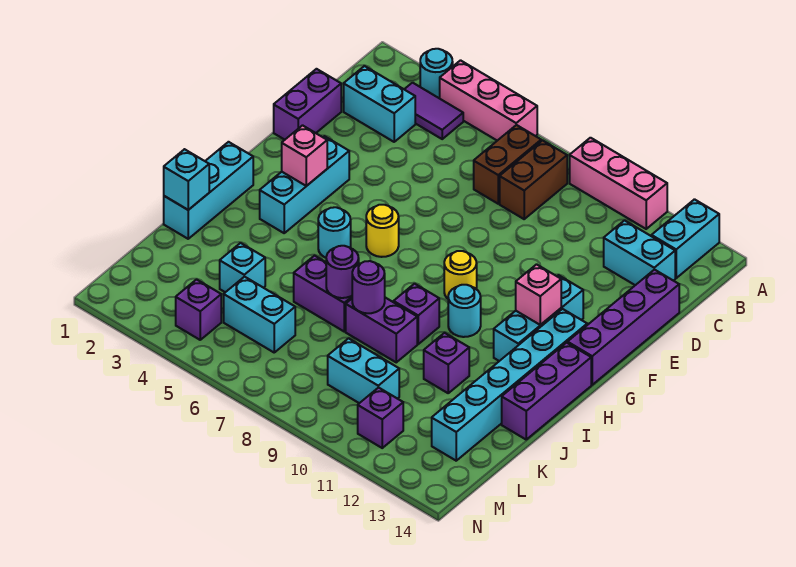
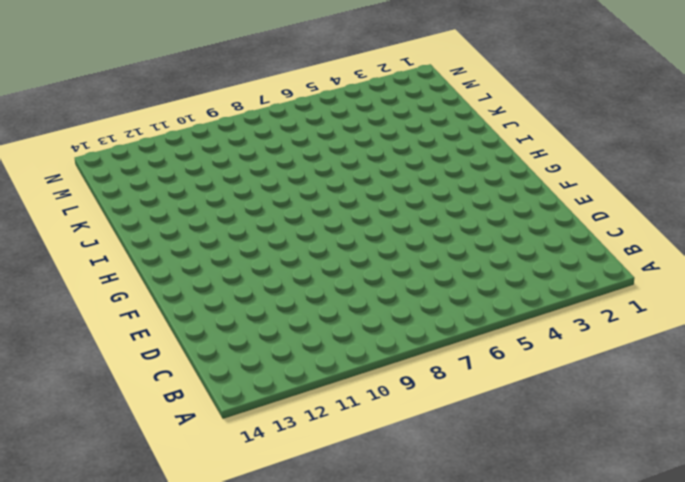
none -> cyan 1x1 round brick [420,49,453,98]
none -> pink 1x3 brick [440,60,537,141]
none -> pink 1x3 brick [570,138,667,229]
none -> cyan 1x2 brick [652,199,719,278]

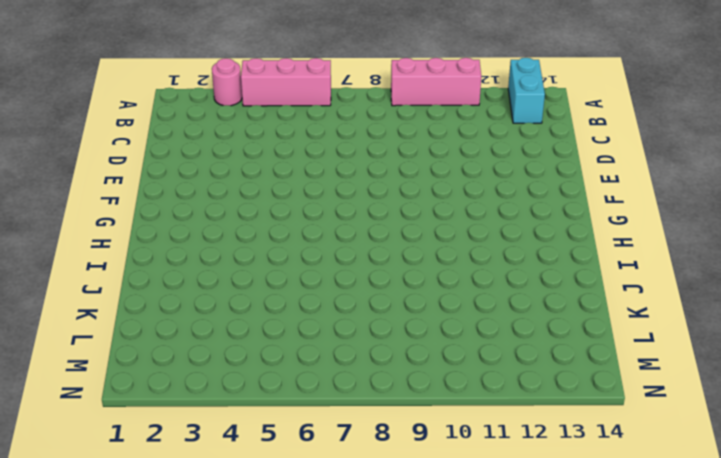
pink 1x1 round brick [212,58,242,106] -> cyan 1x1 round brick [420,49,453,98]
none -> purple 1x2 tile [404,83,463,139]
none -> brown 1x2 brick [474,125,541,204]
none -> brown 1x2 brick [500,141,567,219]
none -> cyan 1x2 brick [344,66,415,142]

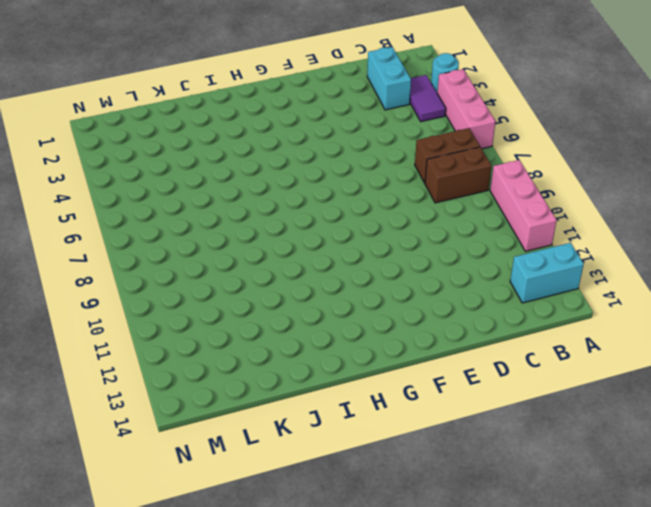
none -> cyan 1x2 brick [604,221,675,285]
none -> purple 1x2 brick [274,69,341,140]
none -> purple 1x4 brick [568,269,679,385]
none -> cyan 1x3 brick [260,136,349,233]

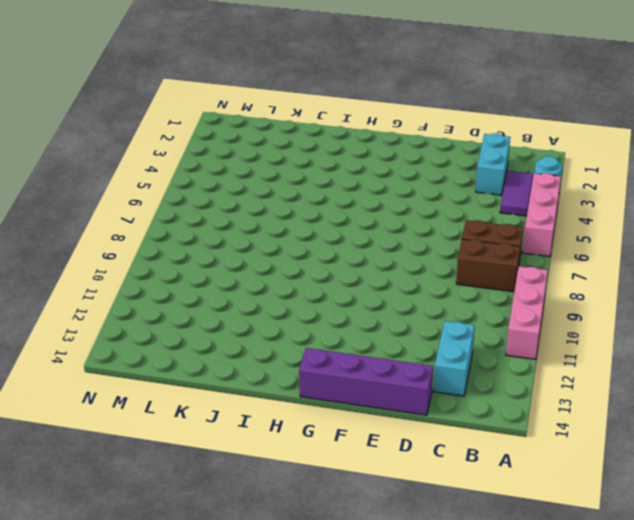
none -> cyan 1x2 brick [652,199,719,278]
none -> purple 1x2 brick [274,69,341,140]
none -> cyan 1x3 brick [260,136,349,233]
none -> cyan 1x3 brick [494,275,583,361]

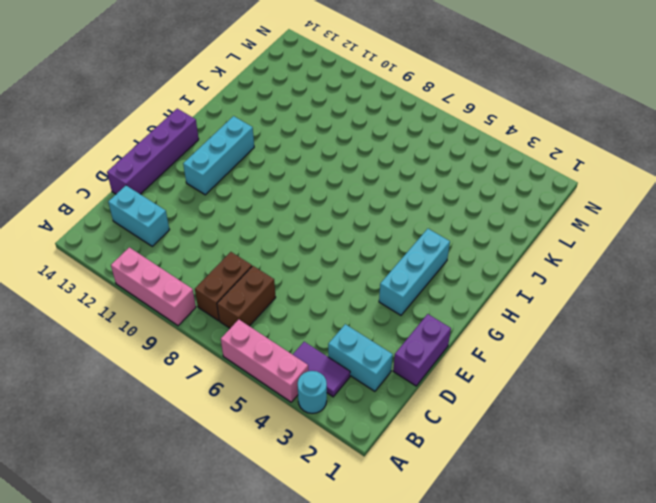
none -> cyan 1x2 brick [652,199,719,278]
none -> yellow 1x1 round brick [366,205,399,257]
none -> yellow 1x1 round brick [444,251,477,299]
none -> cyan 1x6 brick [432,309,587,461]

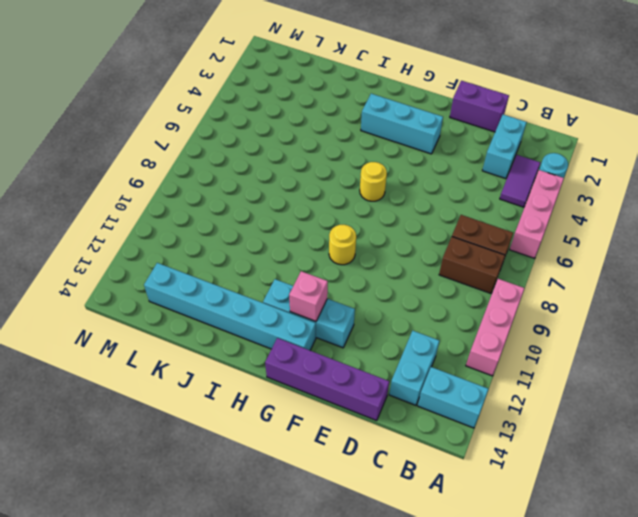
none -> cyan 1x3 brick [164,142,253,239]
none -> cyan 1x1 round brick [318,207,351,258]
none -> cyan 1x1 round brick [448,285,481,337]
none -> purple 1x3 brick [502,343,591,439]

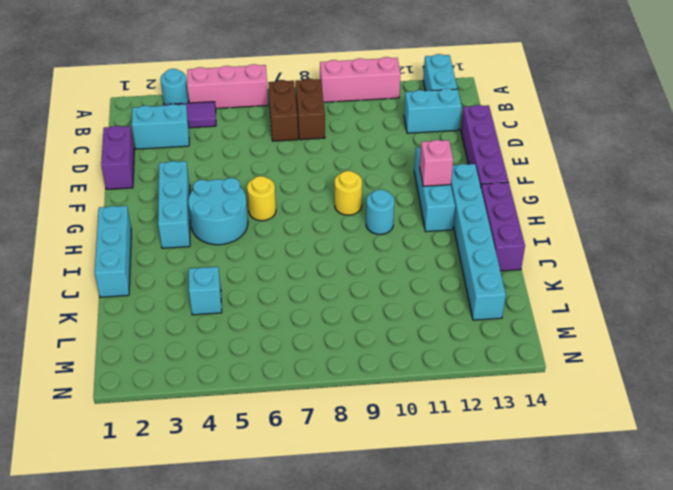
cyan 2x2 round brick [188,178,248,245] -> cyan 1x1 round brick [318,207,351,258]
none -> purple 1x1 brick [394,284,439,344]
none -> purple 1x2 brick [294,256,352,331]
none -> purple 1x2 brick [346,298,417,362]
none -> purple 1x1 brick [424,333,469,393]

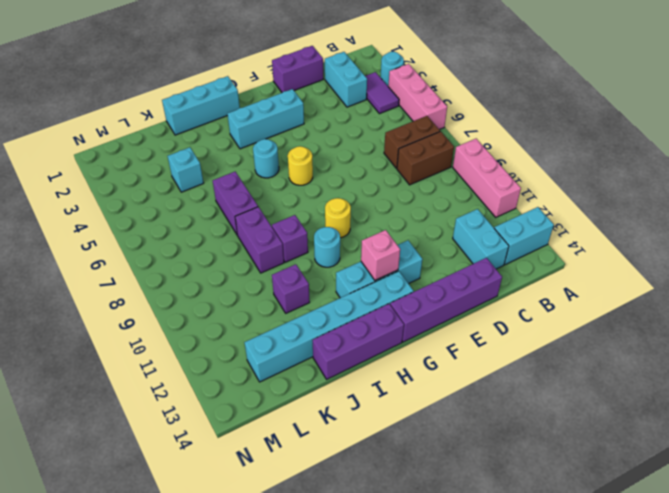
none -> cyan 1x2 brick [224,277,295,352]
none -> cyan 1x2 brick [328,338,399,403]
none -> purple 1x1 brick [176,280,221,340]
none -> purple 1x1 brick [358,387,403,448]

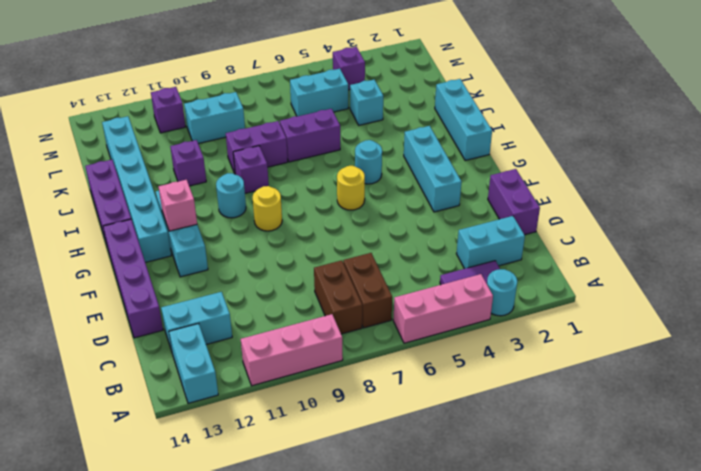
none -> pink 1x1 brick [282,125,327,186]
none -> cyan 1x1 brick [164,149,209,210]
none -> purple 1x1 round brick [326,246,359,298]
none -> purple 1x1 round brick [352,261,385,313]

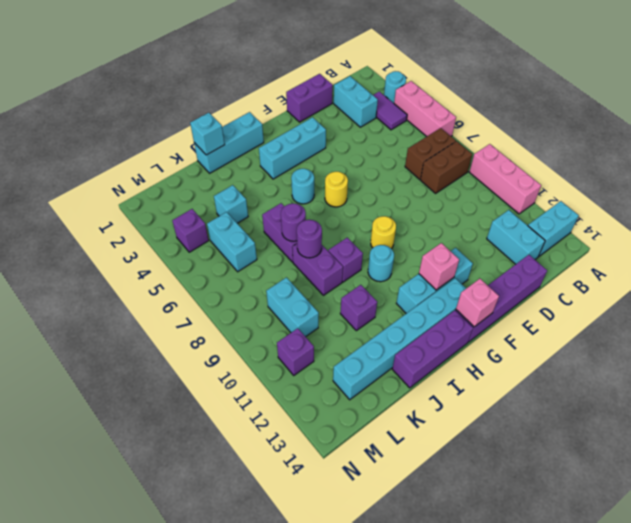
pink 1x1 brick [456,279,499,327] -> pink 1x1 brick moved to [282,125,327,186]

